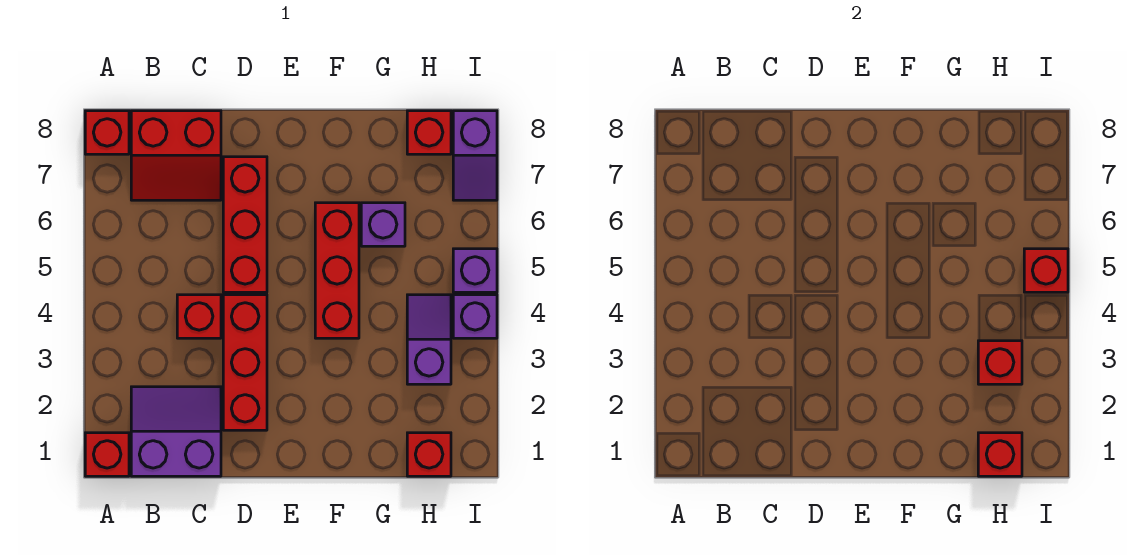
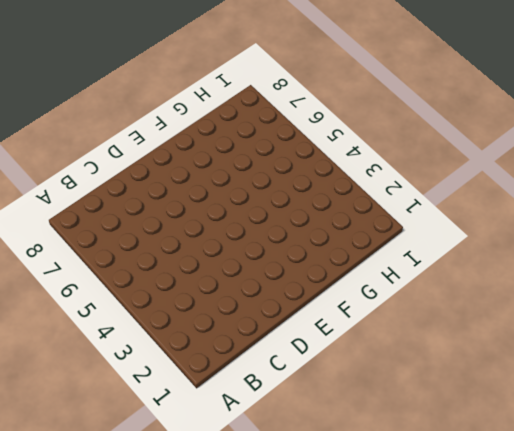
none -> red 1x1 brick [85,433,129,476]
none -> red 1x1 brick [85,111,129,154]
none -> purple 2x2 slope [131,387,221,476]

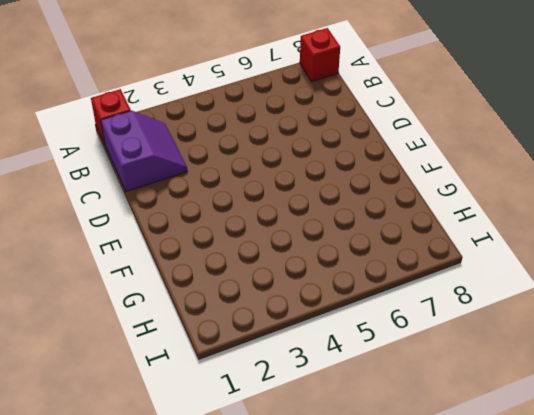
none -> red 2x2 slope [131,111,221,200]
none -> red 1x1 brick [177,295,221,338]
none -> red 1x3 brick [223,295,267,430]

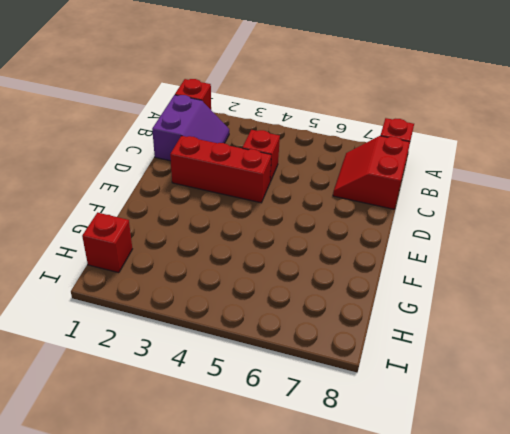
none -> red 1x3 brick [223,157,267,292]
none -> red 1x3 brick [315,203,359,338]
none -> purple 1x1 brick [361,203,405,246]

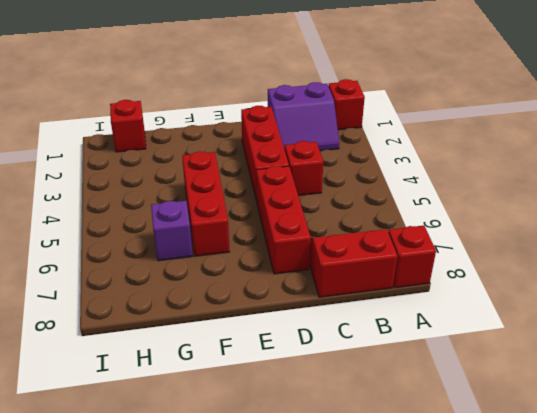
none -> purple 1x2 slope [407,295,451,384]
none -> red 1x1 brick [407,111,451,154]
none -> purple 1x1 brick [453,295,497,338]

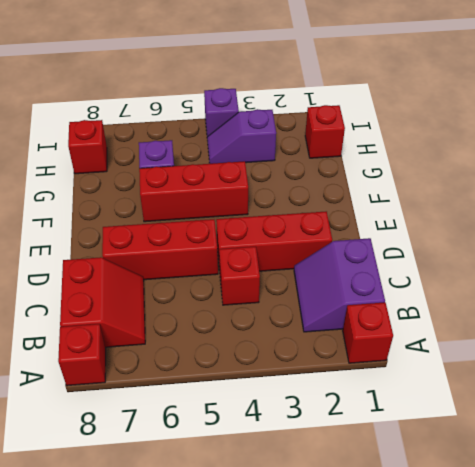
none -> purple 1x1 brick [453,249,497,292]
none -> purple 1x2 slope [453,111,497,200]
none -> red 1x1 brick [978,433,1022,476]

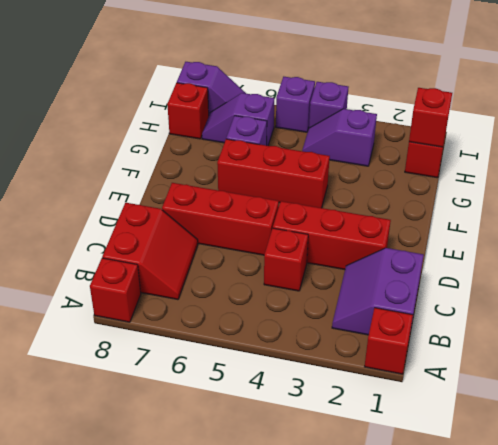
purple 1x2 slope [202,93,274,146] -> none
none -> red 1x1 brick [978,341,1022,384]
none -> red 1x1 brick [1024,249,1068,292]

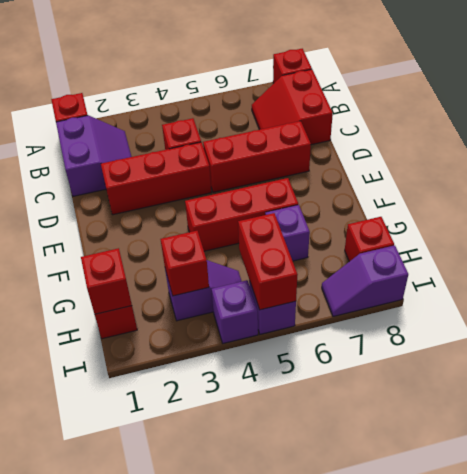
red 1x2 brick [238,213,298,310] -> red 1x1 brick [1024,249,1068,292]

